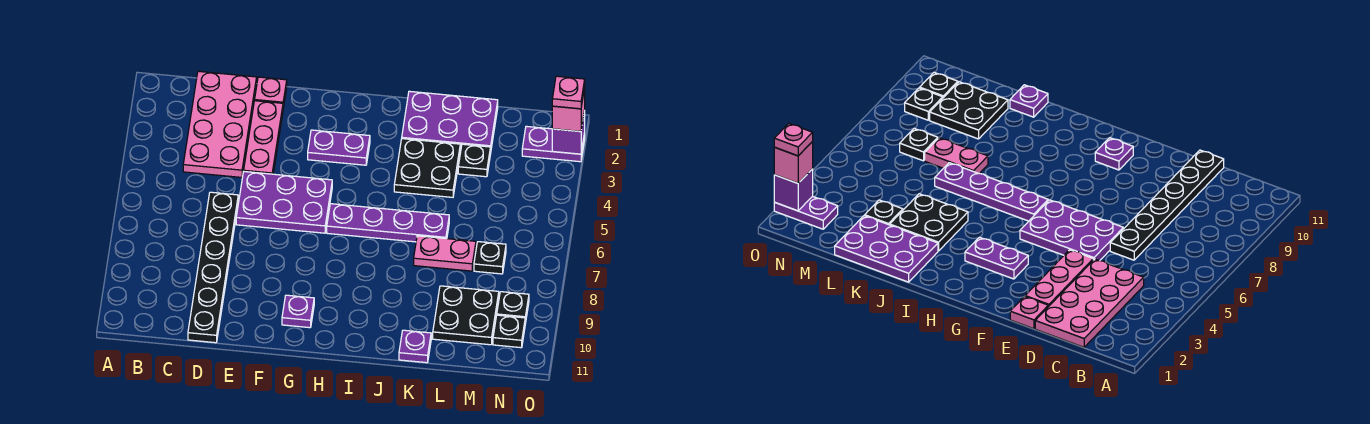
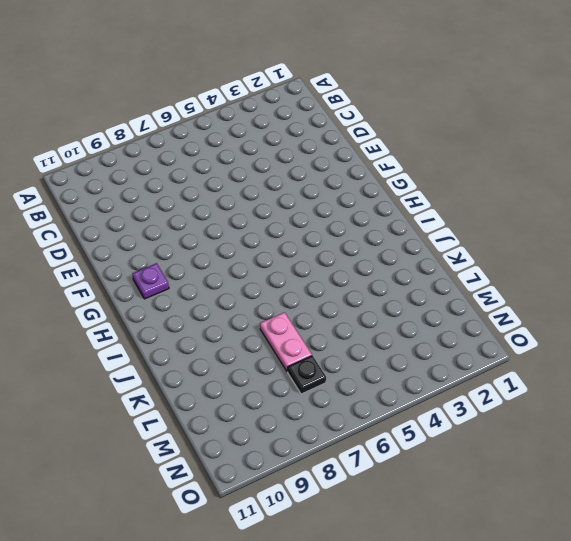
none -> pink 2x4 plate [183,71,257,177]
none -> black 1x6 plate [188,192,238,343]
none -> pink 1x1 plate [255,77,287,108]

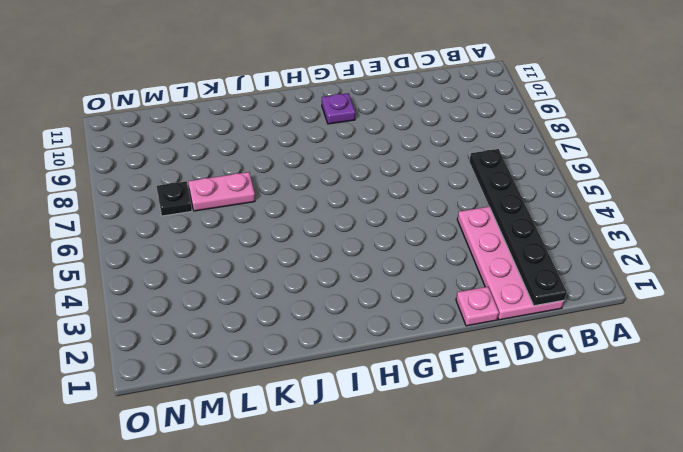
black 1x6 plate [469,149,567,306] -> black 1x6 plate moved to [188,192,238,343]
none -> pink 1x3 plate [244,101,283,174]
none -> purple 2x3 plate [236,172,332,233]
none -> purple 1x2 plate [308,130,370,165]

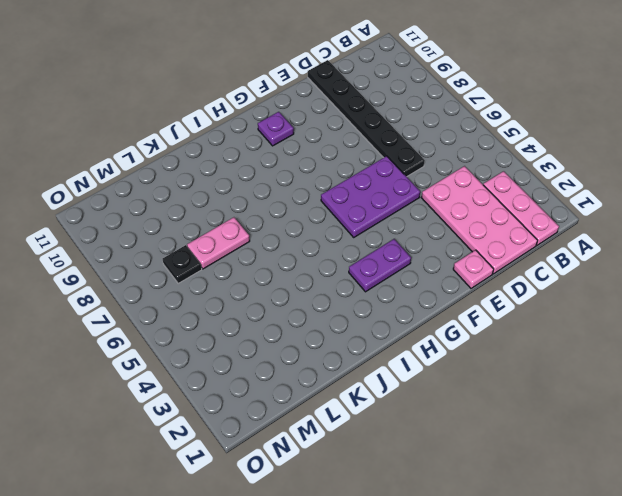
pink 1x3 plate [483,171,559,245] -> pink 1x3 plate moved to [244,101,283,174]
none -> purple 1x4 plate [327,204,449,242]
none -> purple 2x3 plate [402,91,498,150]
none -> black 2x2 plate [394,139,460,197]

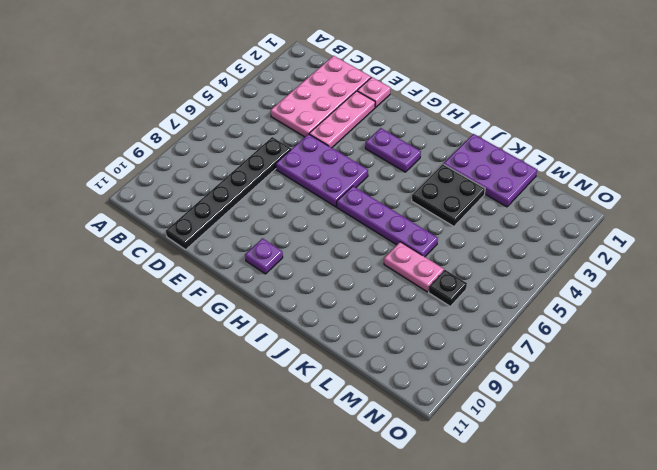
none -> purple 1x1 plate [399,330,431,363]
none -> black 1x1 plate [458,144,491,177]
none -> black 2x2 plate [433,286,499,345]

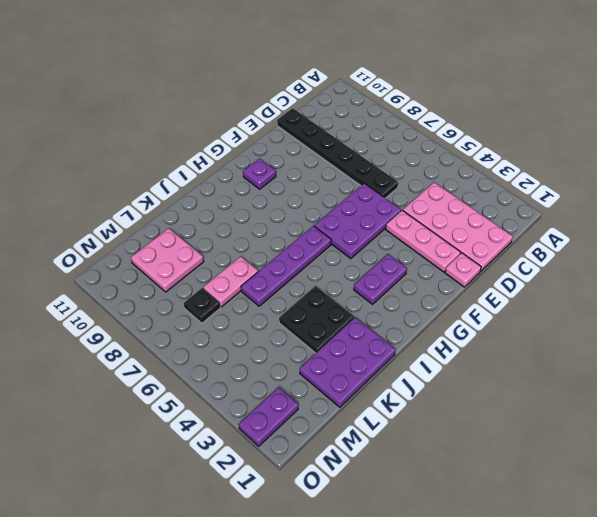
pink 2x2 plate [131,228,204,292] -> black 2x2 plate [433,286,499,345]
none -> purple 1x1 plate [399,330,431,363]
none -> black 1x1 plate [458,144,491,177]
none -> black 1x1 plate [497,292,529,324]

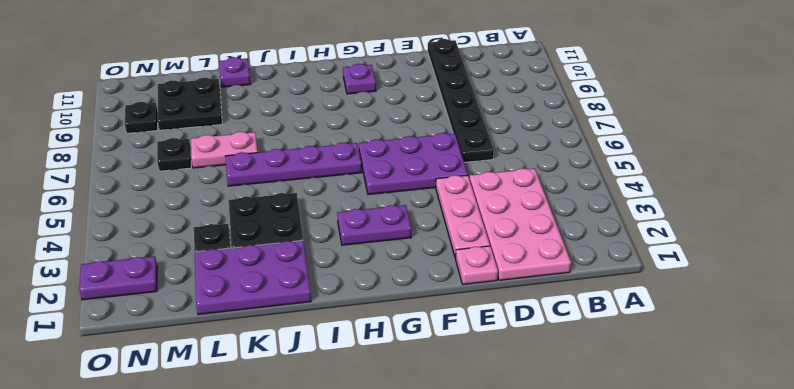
none -> black 1x1 plate [493,315,525,348]
none -> purple 1x1 brick [552,111,585,154]
none -> pink 1x1 brick [552,88,585,131]

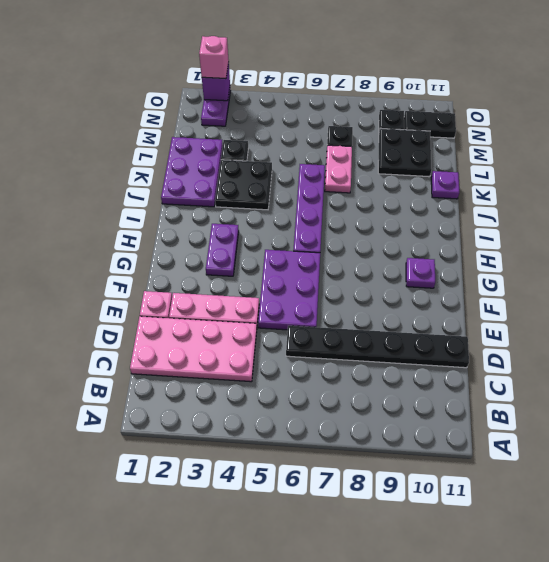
black 1x2 plate [404,111,456,138] -> black 1x1 plate [493,315,525,348]
none -> pink 1x1 plate [552,76,585,109]

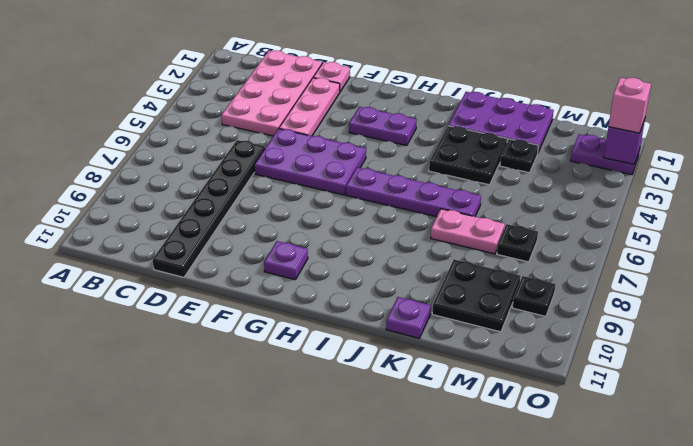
none -> black 1x1 plate [493,315,525,348]
none -> pink 1x1 plate [552,76,585,109]

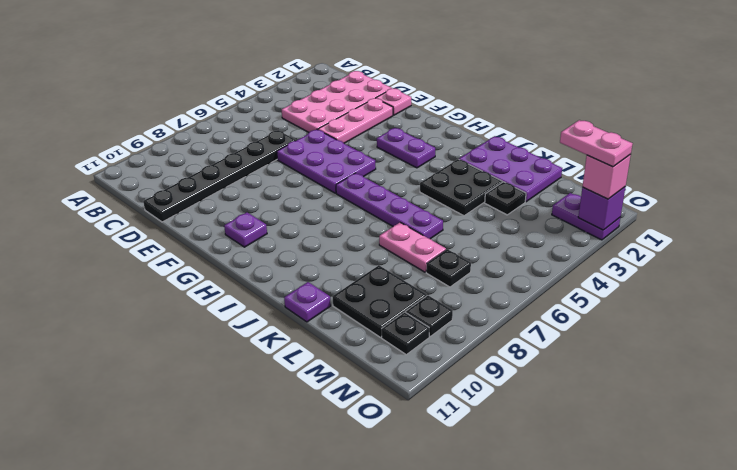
pink 1x2 plate [560,120,633,167] -> pink 1x1 plate [552,76,585,109]

